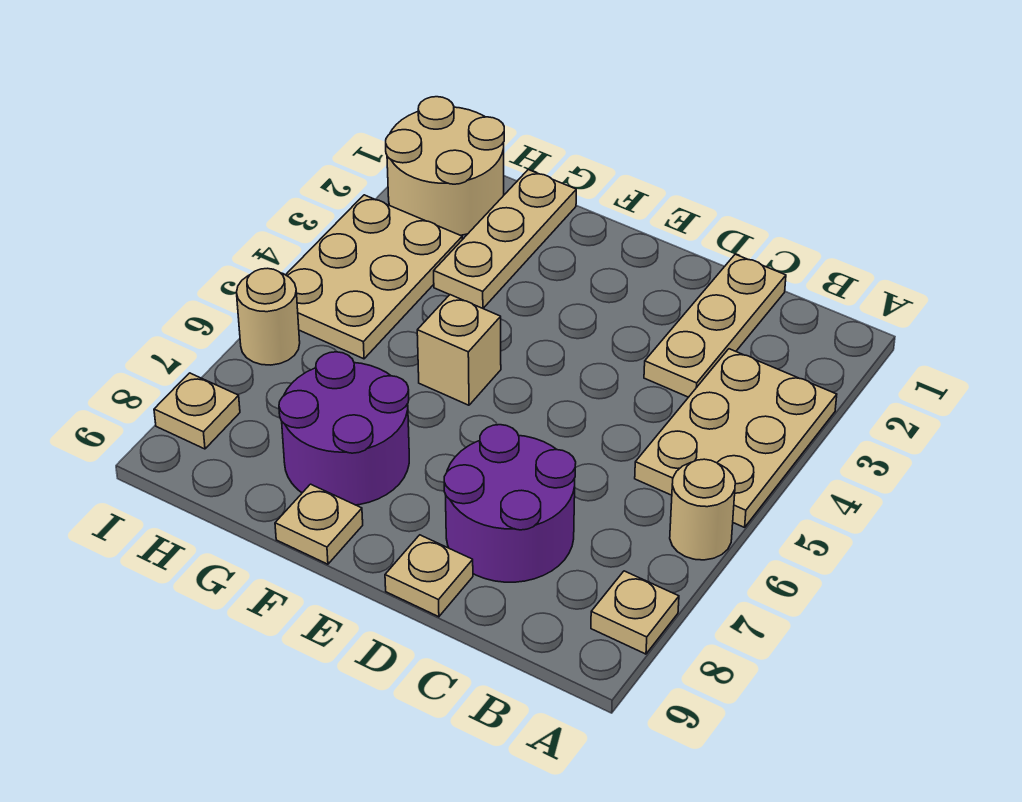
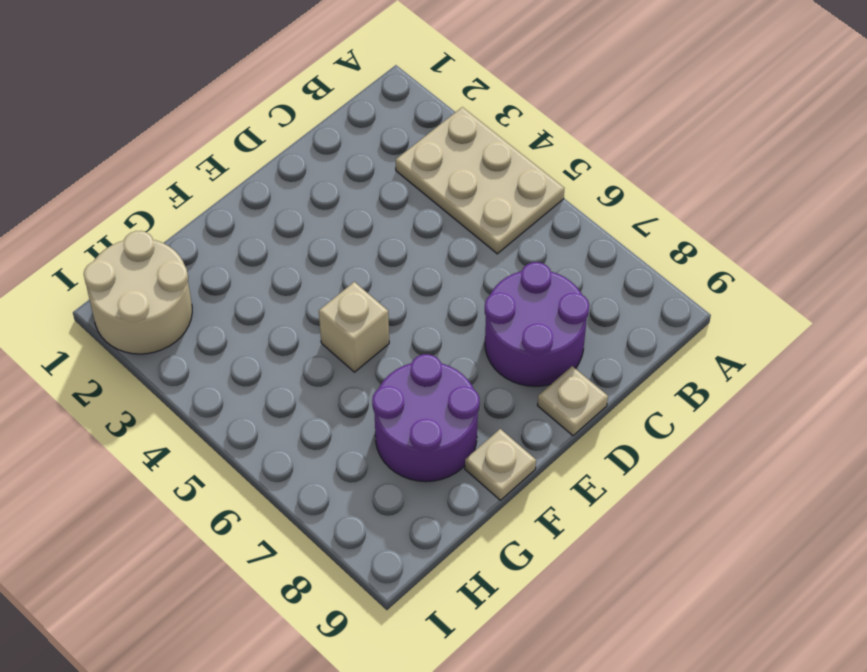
none -> tan 1x1 round brick [670,459,735,560]
none -> tan 1x1 plate [591,571,679,654]
none -> tan 1x3 plate [644,254,786,397]

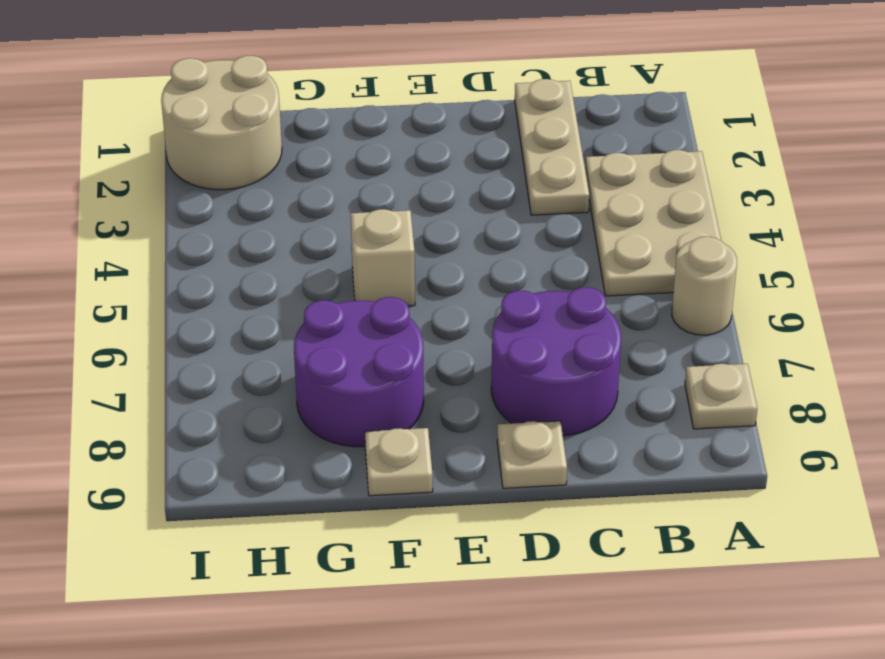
none -> tan 1x3 plate [434,170,576,308]
none -> tan 2x3 plate [286,195,462,359]
none -> tan 1x1 round brick [236,268,300,365]

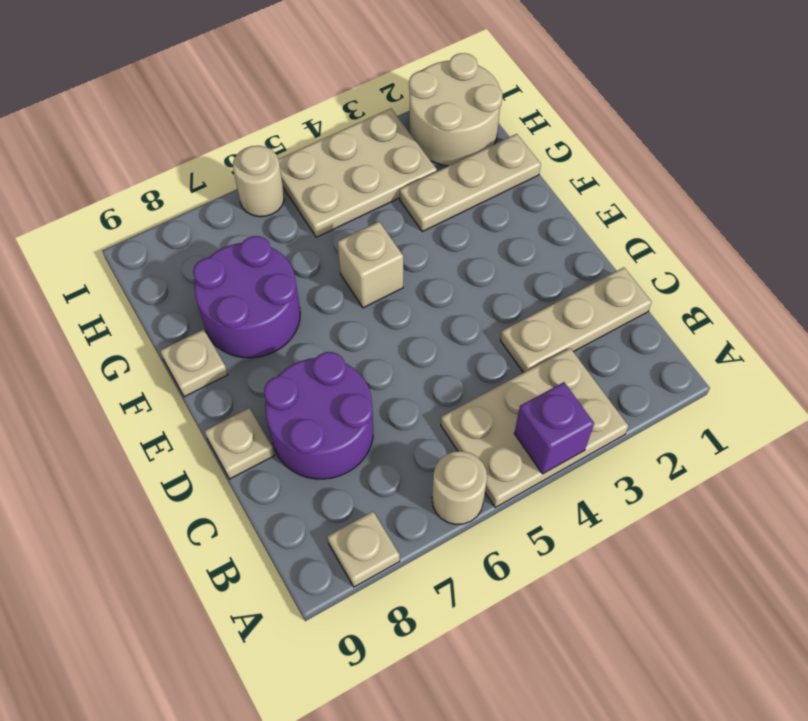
purple 1x1 brick [514,382,594,474] -> none
none -> tan 1x1 plate [154,373,240,449]

